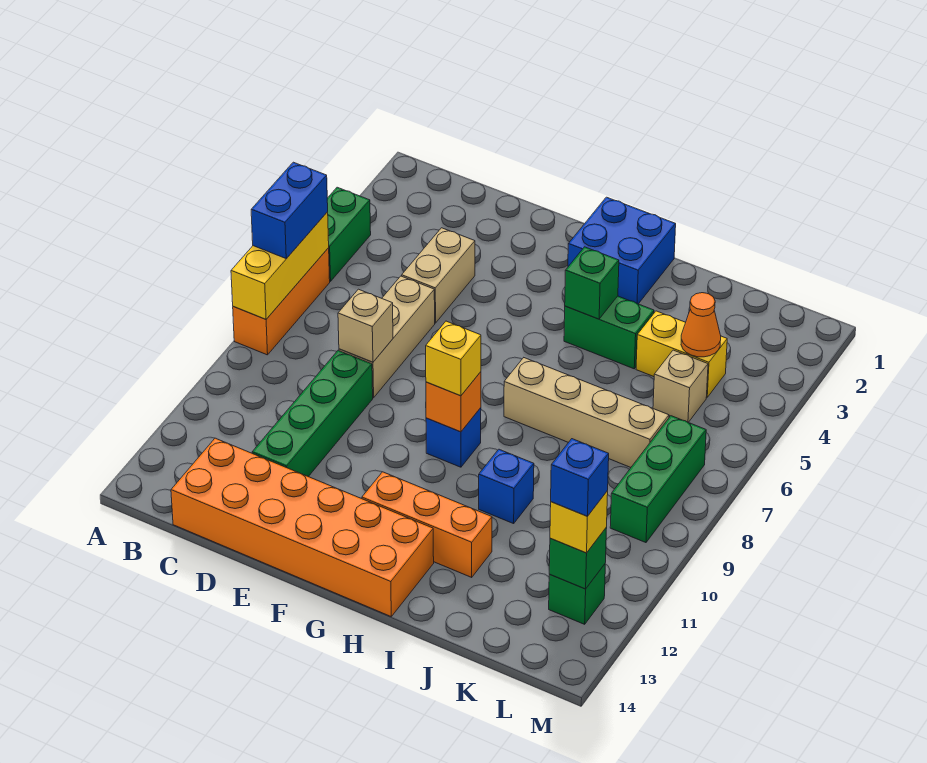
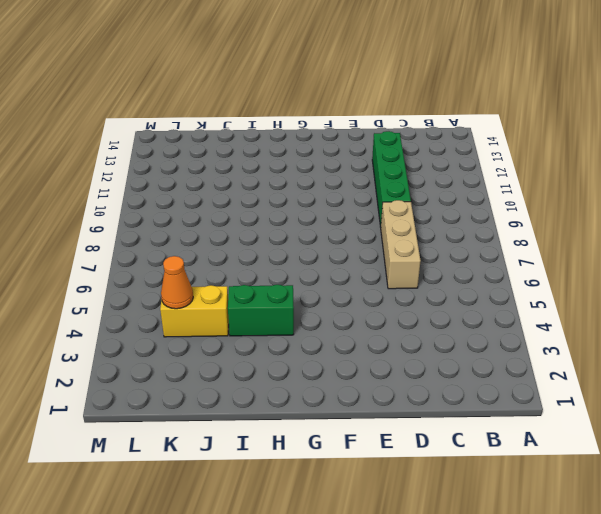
none -> green 1x2 brick [327,187,371,281]
none -> orange 1x3 brick [233,248,330,355]
none -> orange 2x6 brick [171,438,434,616]

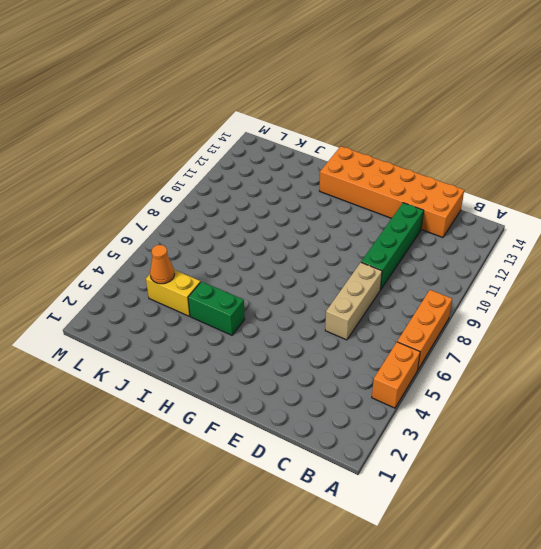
orange 1x2 brick [372,342,420,408] -> green 1x2 brick [327,187,371,281]
none -> tan 1x2 brick [402,228,475,323]
none -> blue 2x2 brick [568,197,676,304]
none -> blue 1x1 brick [426,408,481,467]

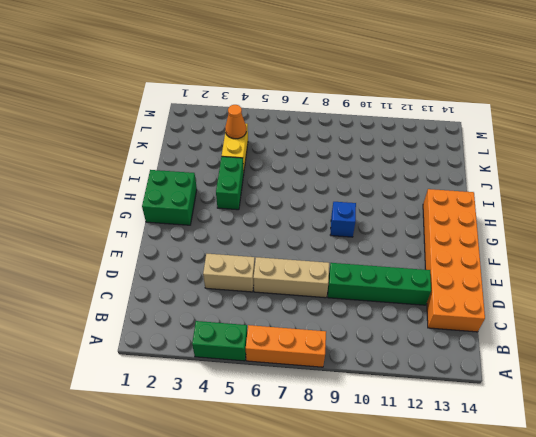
green 2x2 brick [142,170,197,225] -> blue 2x2 brick [568,197,676,304]
none -> orange 1x3 brick [362,472,492,577]
none -> tan 1x4 brick [504,358,669,467]
none -> blue 1x1 brick [479,449,534,524]

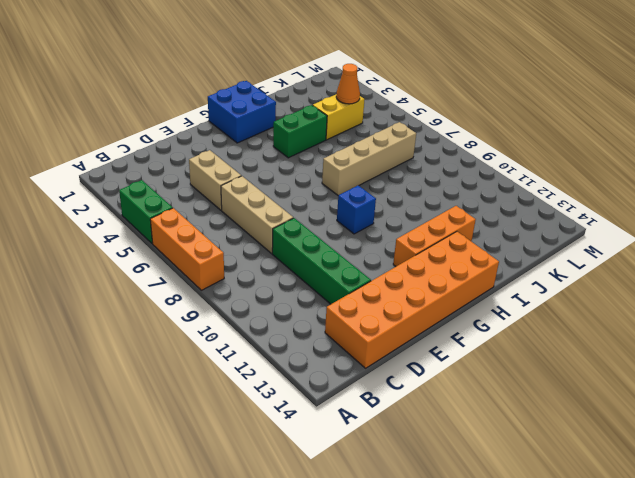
none -> blue 1x1 brick [479,449,534,524]
none -> tan 1x1 brick [653,350,708,422]
none -> green 1x3 brick [610,416,706,543]

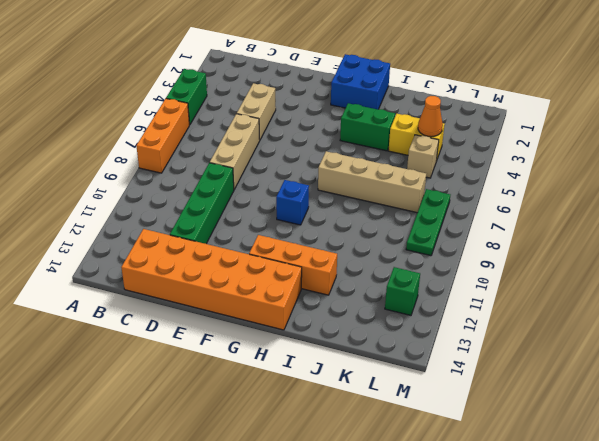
green 1x3 plate [406,189,450,256] -> green 1x3 brick [610,416,706,543]
none -> blue 1x1 brick [479,449,534,524]
none -> yellow 1x3 brick [231,212,329,319]
none -> tan 1x1 brick [338,289,393,362]

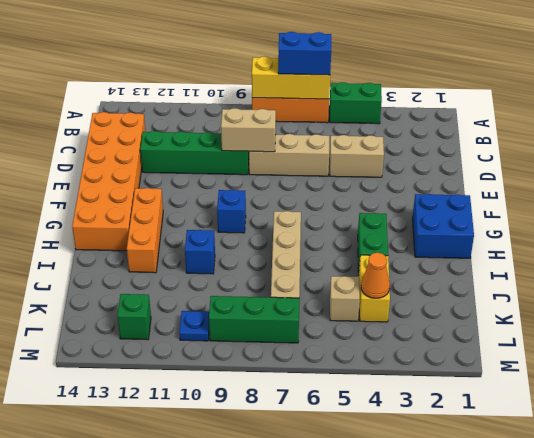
tan 1x2 brick [221,108,276,152] -> tan 1x1 brick [338,289,393,362]
blue 1x1 plate [179,311,209,341] -> none
none -> orange 1x1 brick [426,372,481,432]
none -> green 1x1 brick [565,247,619,319]
none -> green 1x1 brick [549,527,607,589]

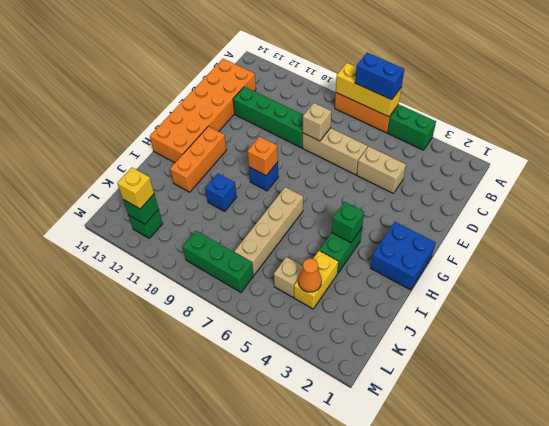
none -> yellow 1x1 brick [426,321,481,396]
none -> blue 1x1 brick [551,439,609,516]

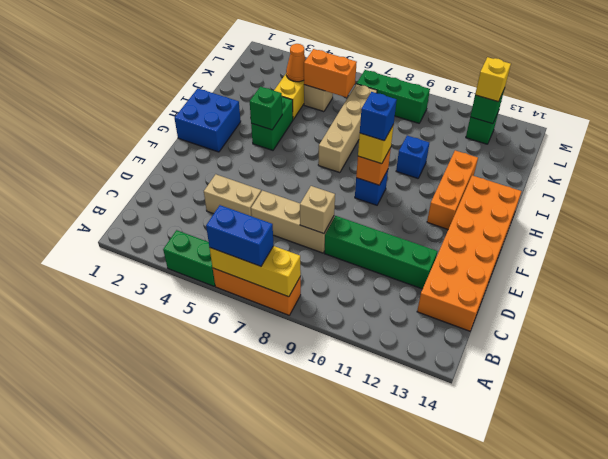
blue 1x1 brick [360,92,397,141] -> blue 1x1 brick moved to [551,439,609,516]
orange 1x2 brick [304,49,357,97] -> none

